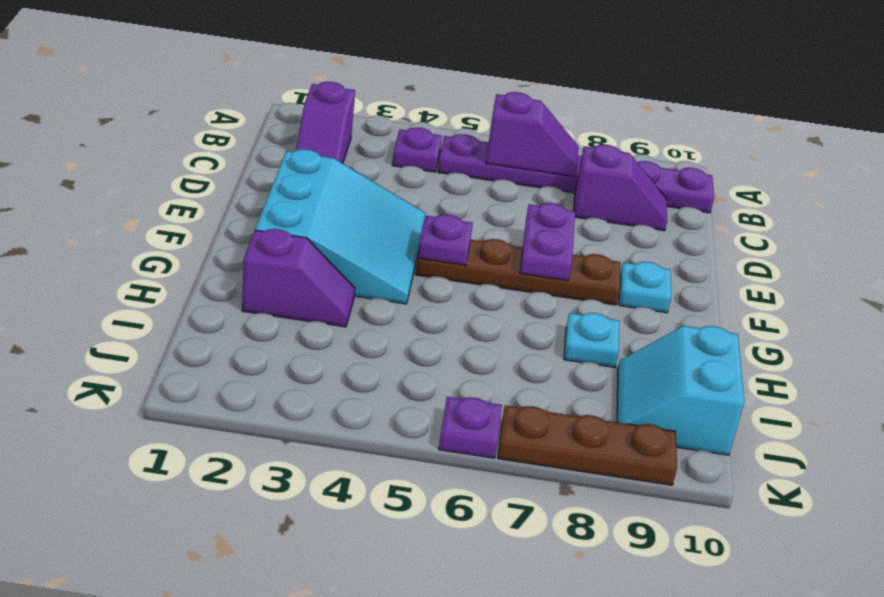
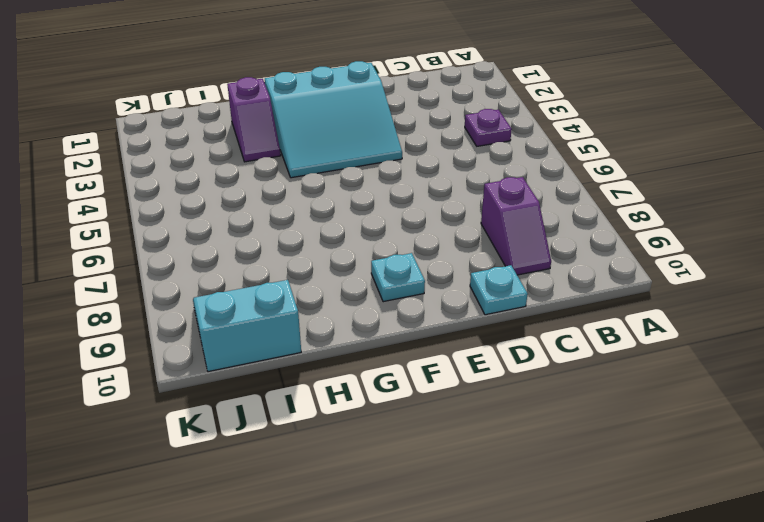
cyan 1x1 plate [470,265,528,315] -> cyan 1x1 plate moved to [564,313,619,367]
none -> purple 1x2 slope [296,82,355,163]
none -> purple 1x6 plate [438,134,714,213]
none -> brown 1x4 plate [416,239,620,305]

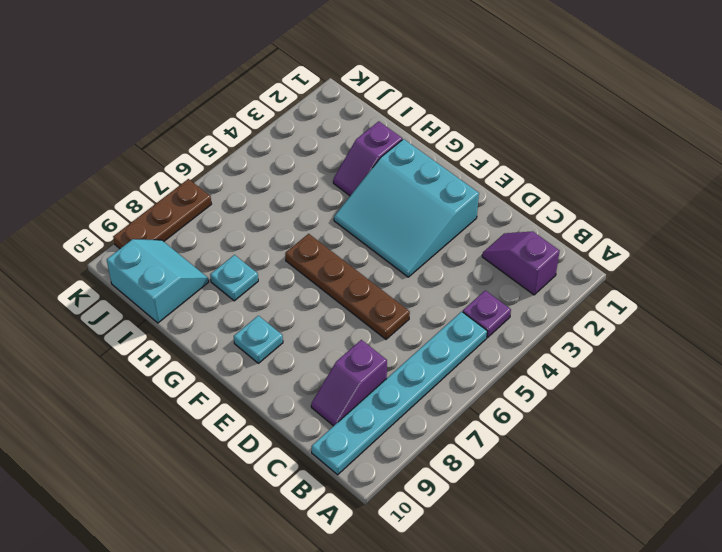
cyan 1x6 plate [312,311,487,475] -> purple 1x6 plate [438,134,714,213]
brown 1x4 plate [285,234,410,339] -> brown 1x4 plate turned to [416,239,620,305]
none -> purple 1x1 plate [439,397,502,458]
none -> purple 1x2 slope [486,92,579,177]
none -> purple 1x2 plate [520,203,575,281]

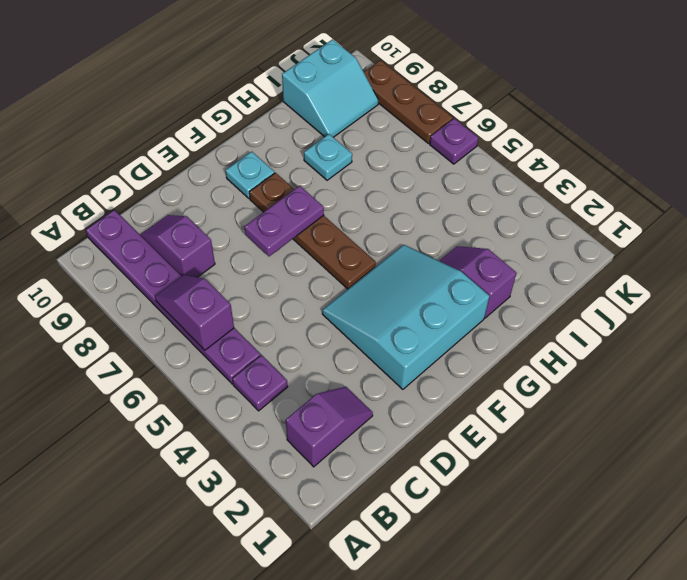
none -> purple 1x1 plate [418,214,473,265]

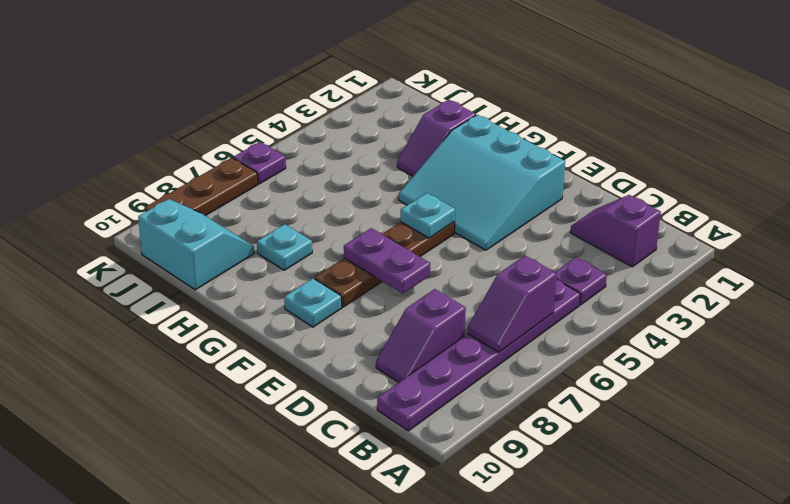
cyan 1x1 plate [401,193,455,238] -> purple 1x1 plate [418,214,473,265]

